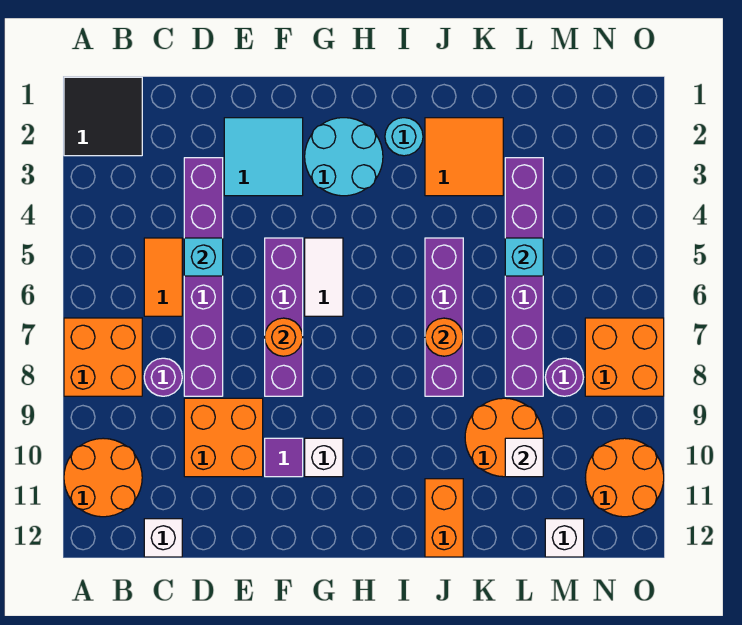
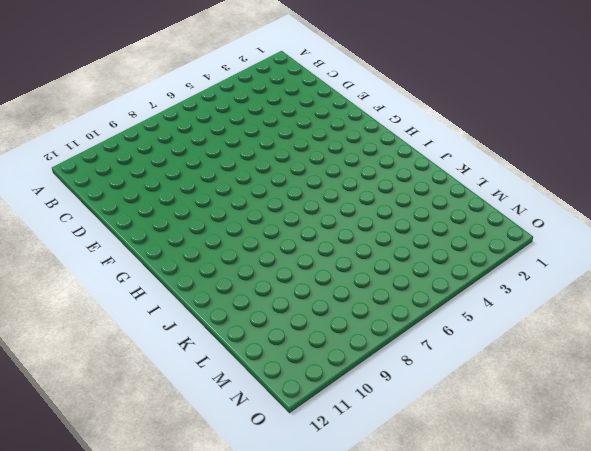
none -> black 2x2 tile [64,77,142,156]
none -> orange 2x2 brick [64,318,142,396]
none -> orange 2x2 round brick [64,438,142,517]

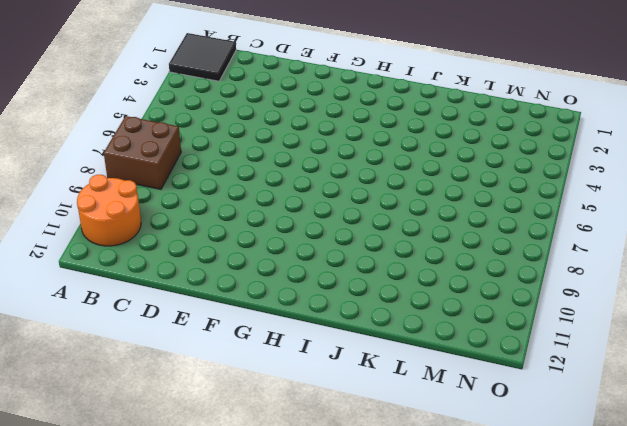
brown 2x2 brick [104,116,181,189] -> orange 2x2 brick [64,318,142,396]
none -> orange 1x2 tile [144,238,182,316]
none -> purple 1x1 round brick [144,358,182,396]
none -> white 1x1 brick [144,519,182,557]

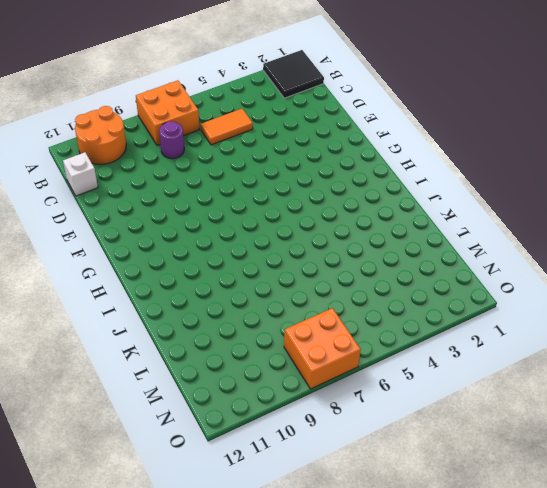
none -> purple 1x6 brick [184,158,223,396]
none -> orange 2x2 brick [184,398,263,477]
none -> cyan 2x2 tile [224,118,303,196]

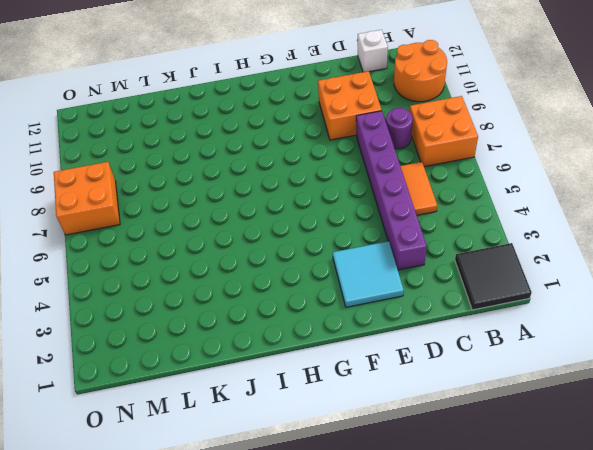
none -> purple 1x4 brick [265,238,303,396]
none -> purple 1x1 tile [265,438,303,477]
none -> cyan 2x2 round brick [305,118,383,196]

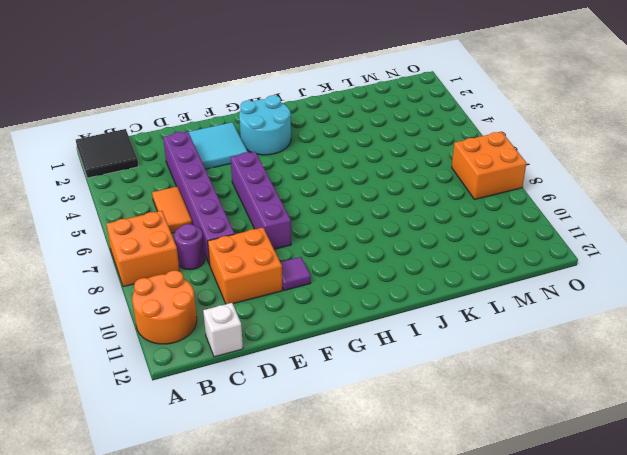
none -> white 1x2 tile [305,238,343,316]
none -> white 1x1 brick [305,438,343,477]
none -> cyan 1x1 round brick [385,118,423,156]

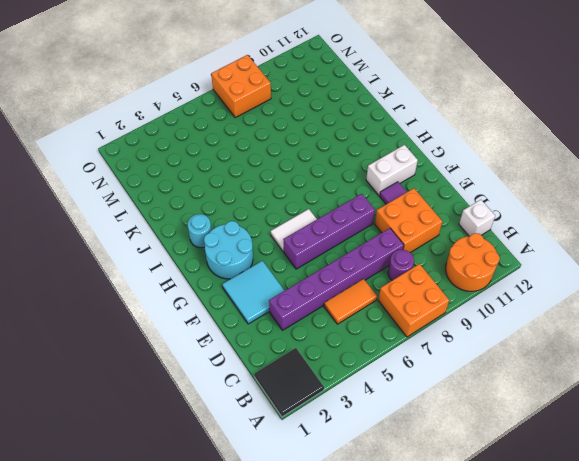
white 1x2 brick [366,145,418,195] -> white 1x1 brick [305,438,343,477]
none -> orange 2x2 tile [425,118,503,196]
none -> purple 1x4 brick [425,238,463,396]
none -> orange 1x2 brick [425,479,463,557]

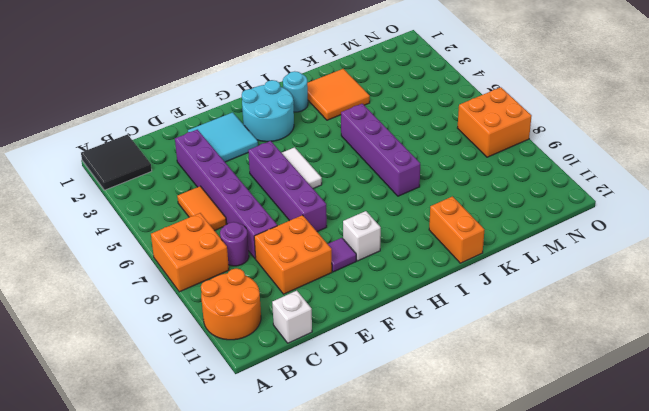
none -> orange 2x2 round brick [465,398,543,477]
none -> purple 1x6 brick [505,158,543,396]
none -> purple 1x1 round brick [545,358,584,396]

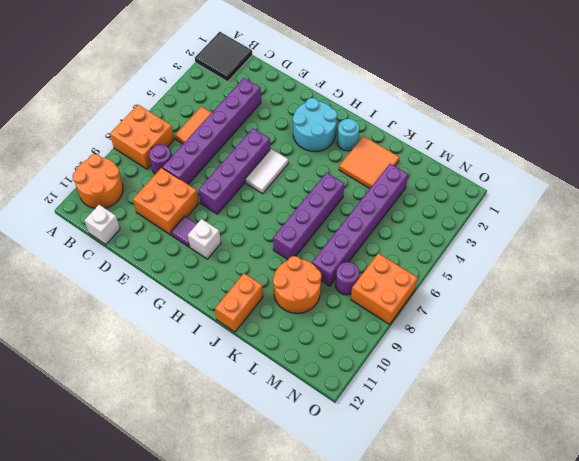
none -> cyan 2x2 tile [224,118,303,196]
none -> white 1x1 brick [545,519,584,557]
none -> orange 2x2 round brick [585,438,664,517]

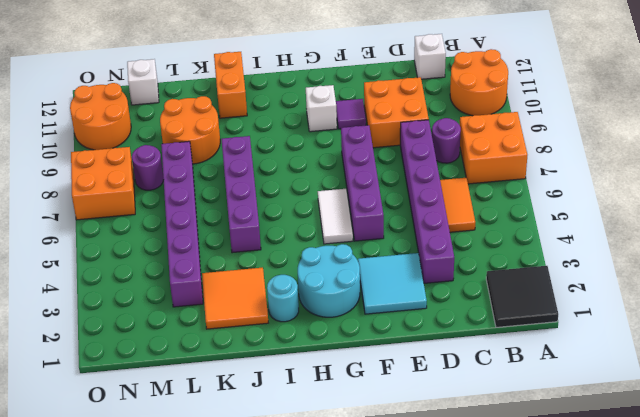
none -> cyan 1x1 brick [184,238,223,276]
none -> orange 1x1 round brick [265,318,303,356]
none -> orange 1x1 round brick [425,318,463,356]

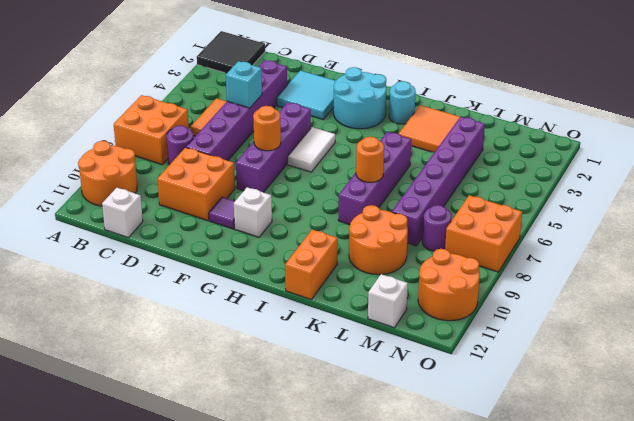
none -> cyan 1x1 brick [505,238,543,276]
none -> white 1x1 brick [505,438,543,477]

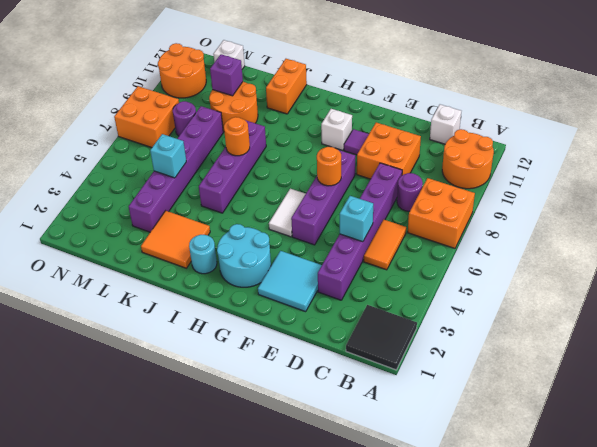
purple 1x1 brick [210,54,243,96] -> white 1x1 brick [505,438,543,477]

